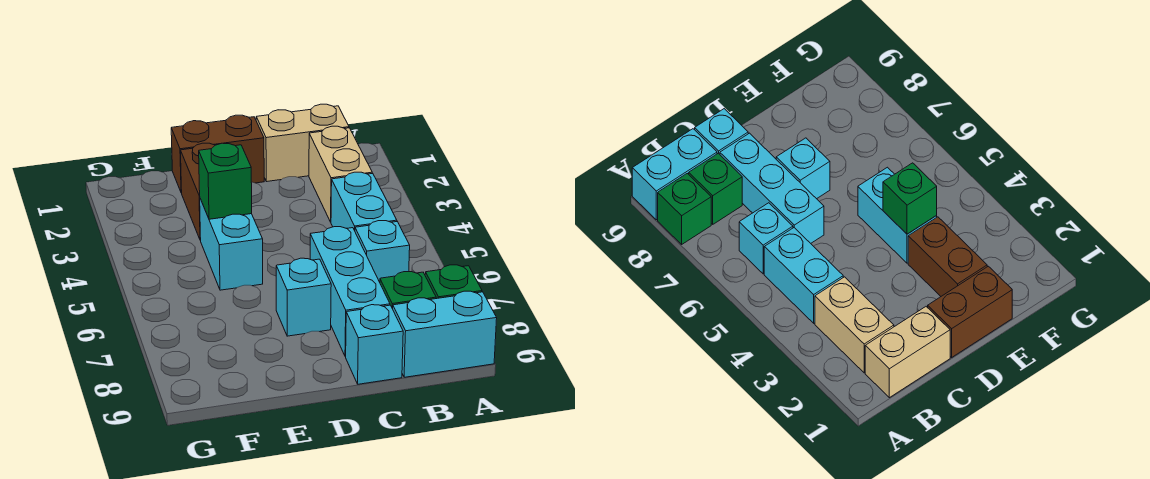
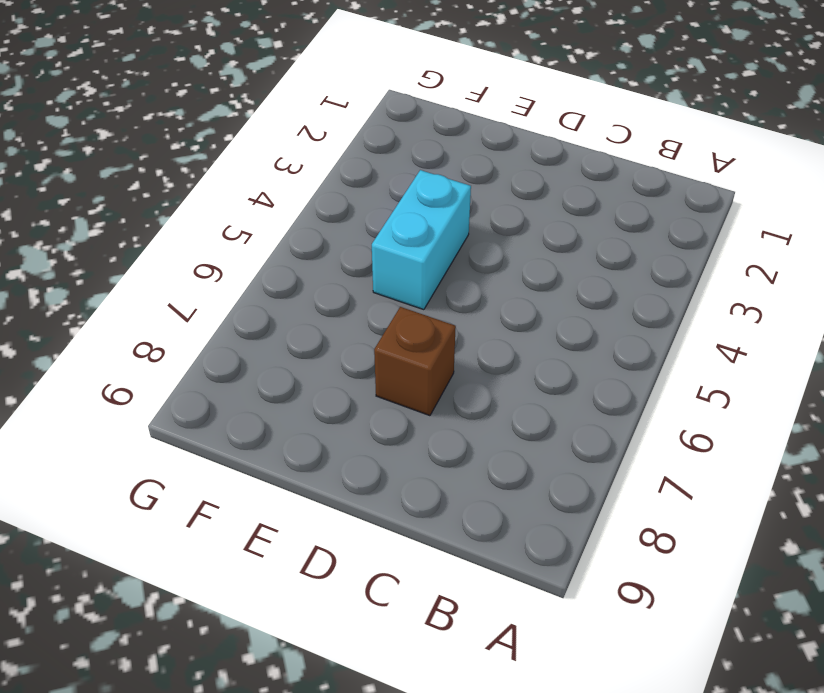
brown 1x1 brick [374,307,456,416] -> cyan 1x1 brick [276,258,331,336]
none -> green 1x1 brick [425,265,482,299]
none -> cyan 1x2 brick [393,291,497,377]
none -> tan 1x2 brick [256,104,349,182]

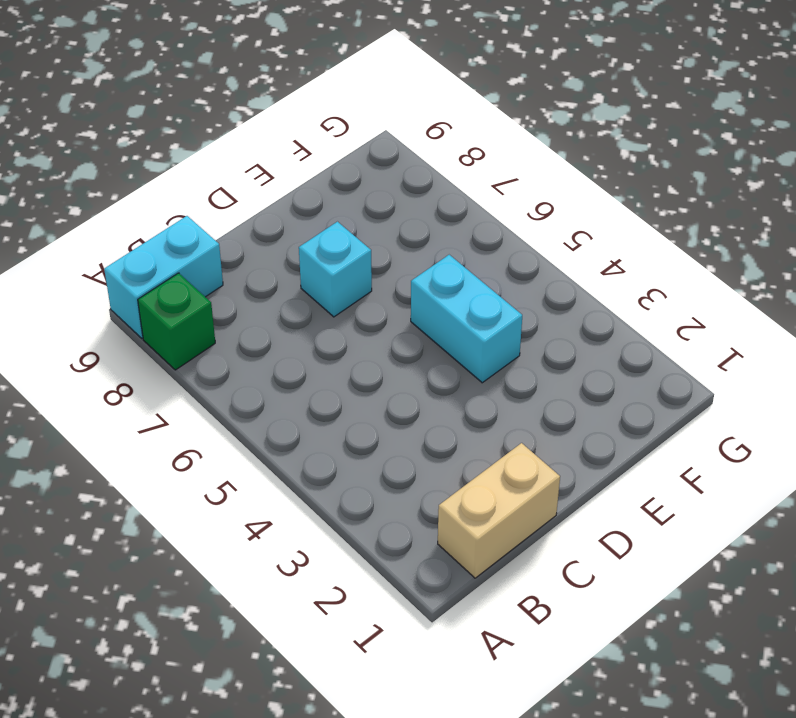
none -> tan 1x2 brick [309,126,372,222]
none -> cyan 1x2 brick [331,172,397,231]
none -> cyan 1x1 brick [355,221,410,282]

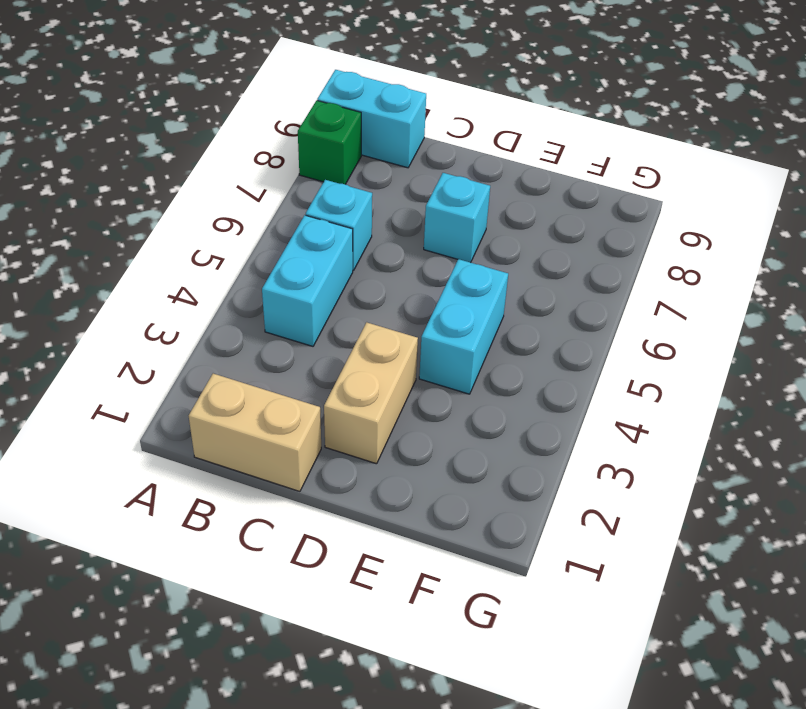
tan 1x2 brick [324,322,418,464] -> tan 1x2 brick moved to [309,126,372,222]
none -> green 1x1 brick [380,272,436,309]
none -> cyan 1x3 brick [310,227,390,357]
none -> cyan 1x1 brick [346,305,403,384]

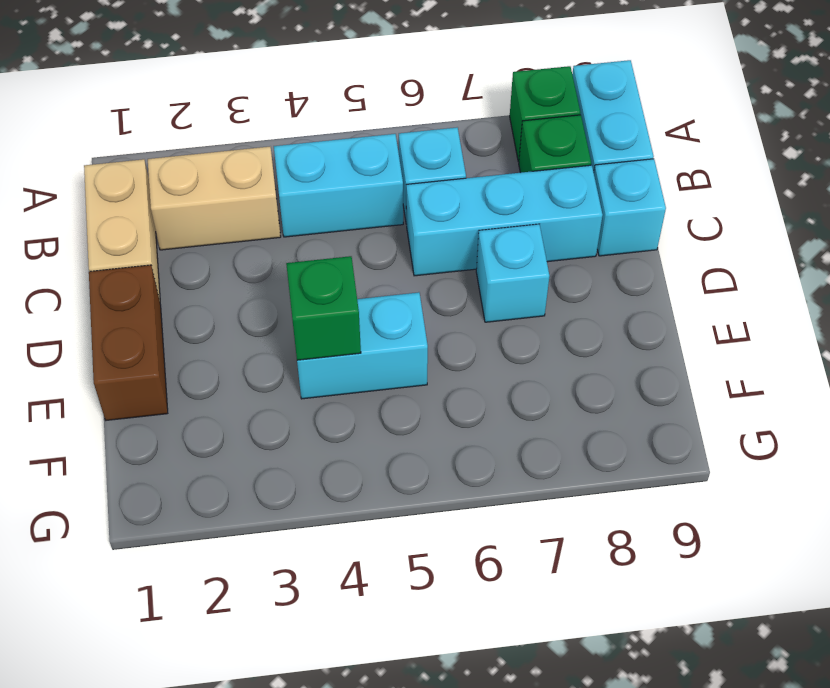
none -> brown 1x2 brick [181,143,215,240]

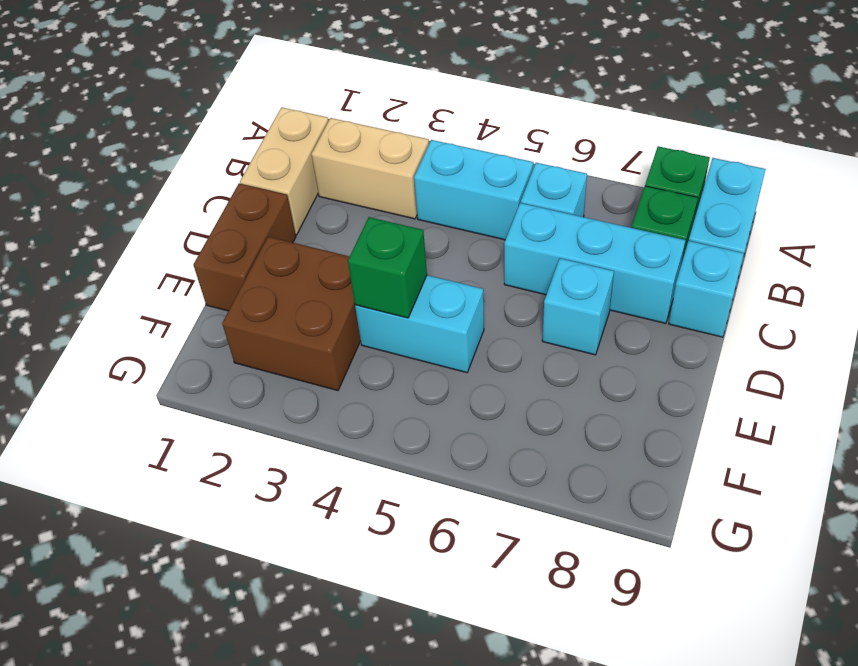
brown 2x2 brick [222,237,361,391] -> brown 1x2 brick [181,143,215,240]

